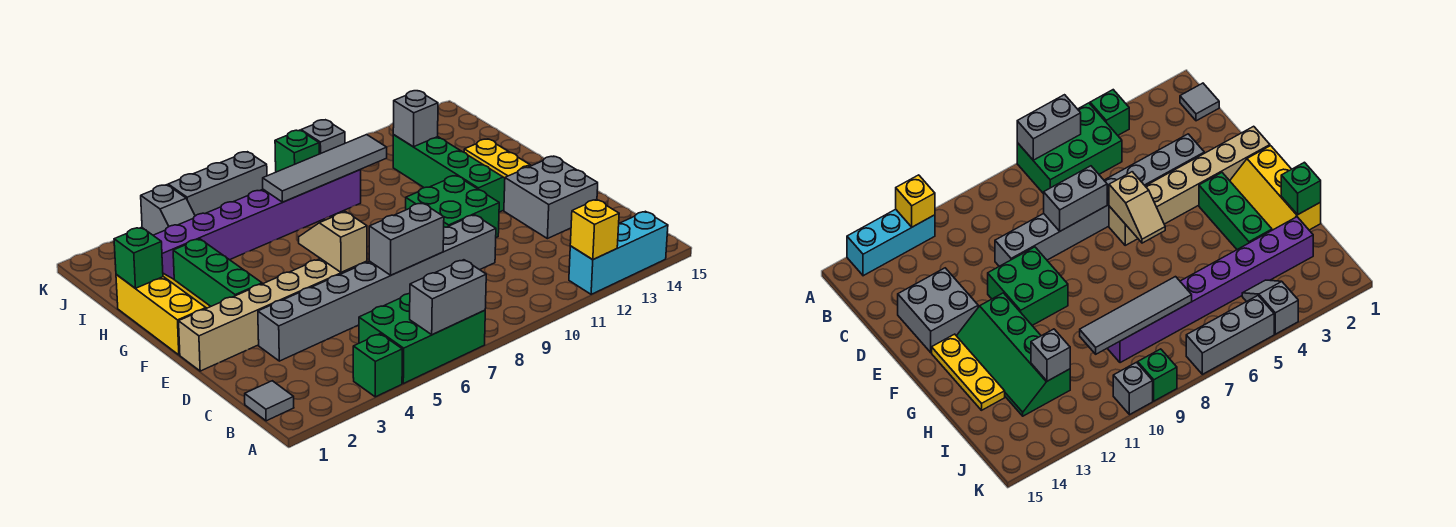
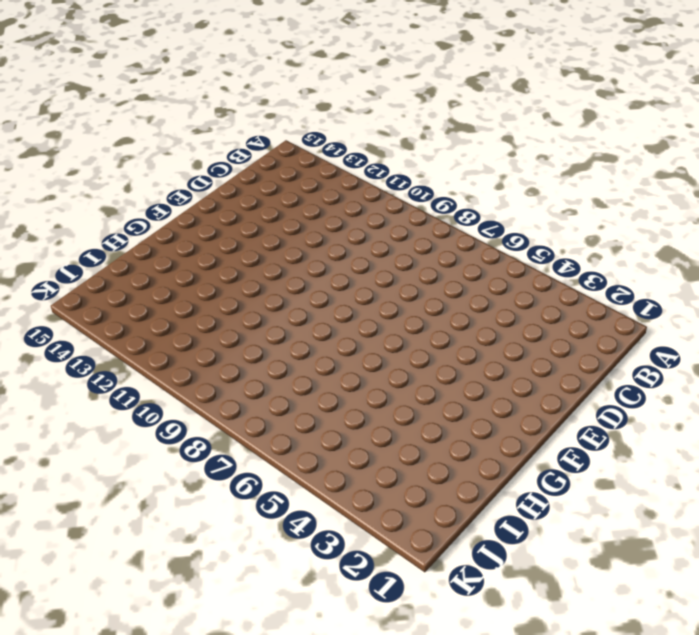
none -> green 1x1 brick [353,334,402,397]
none -> green 2x3 brick [359,294,485,384]
none -> cyan 1x3 brick [569,211,668,294]

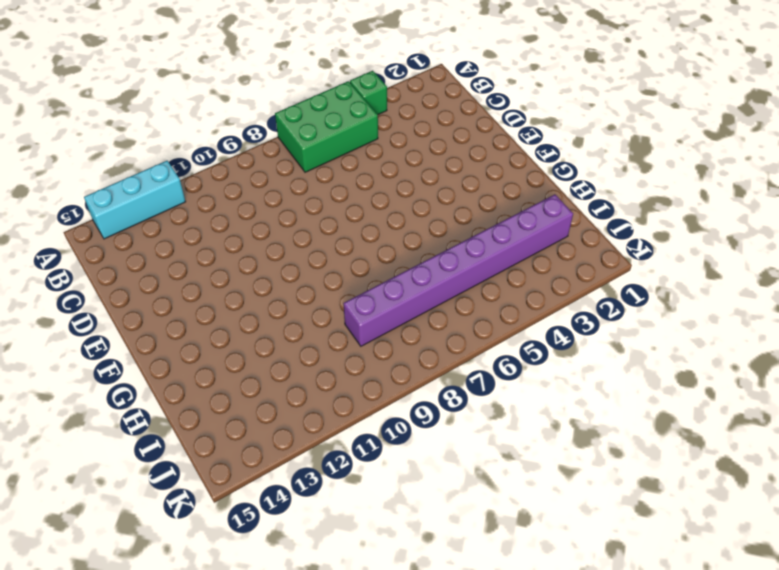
none -> grey 1x1 tile [245,381,294,421]
none -> grey 1x8 brick [258,215,496,361]
none -> grey 2x2 brick [504,156,598,239]

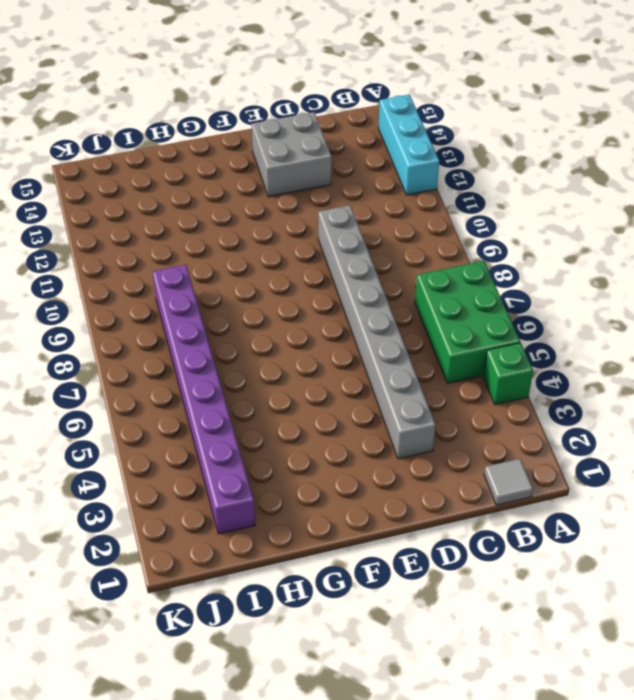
none -> tan 1x6 brick [179,258,367,371]
none -> green 2x2 brick [406,176,499,237]
none -> yellow 2x3 slope [116,273,211,355]

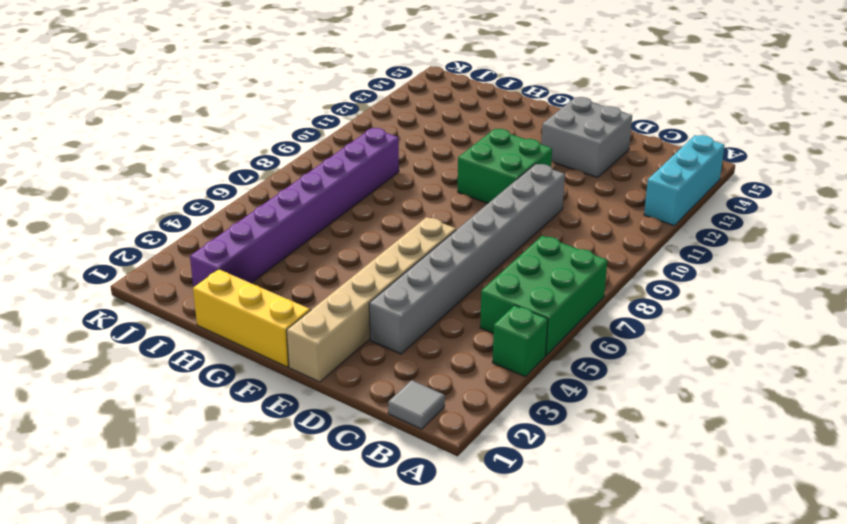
none -> green 1x3 brick [173,239,262,306]
none -> green 2x4 slope [393,135,505,212]
none -> yellow 1x3 plate [464,139,531,178]

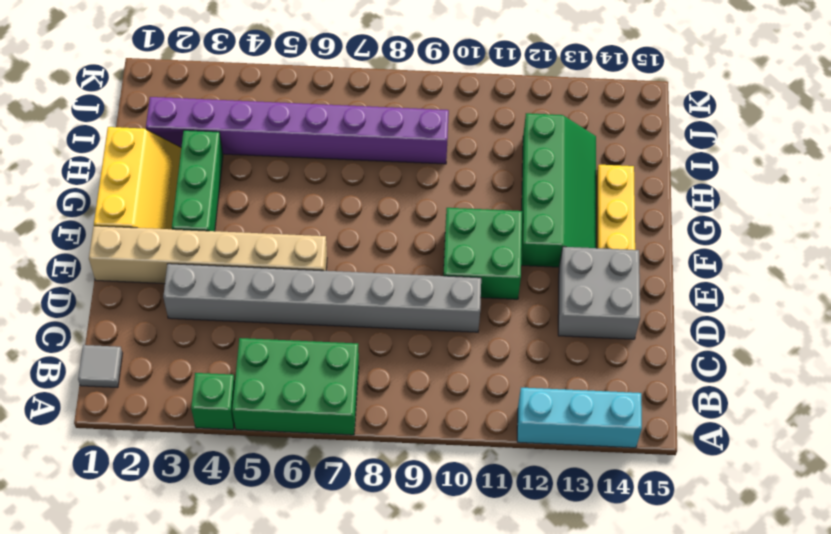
none -> grey 1x2 slope [141,185,195,235]
none -> grey 1x3 brick [168,152,267,216]
none -> green 1x1 brick [275,130,319,172]

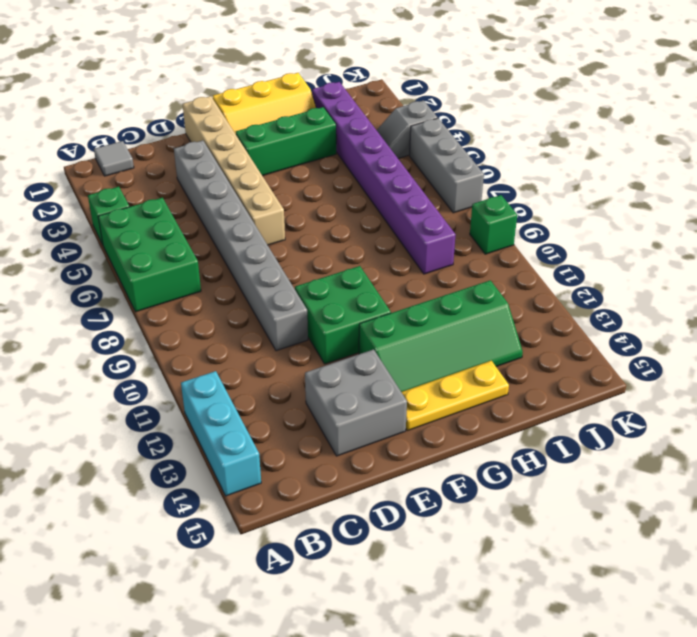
none -> grey 1x1 brick [301,120,345,154]
none -> grey 1x2 brick [410,260,486,335]
none -> yellow 1x1 brick [570,200,619,260]

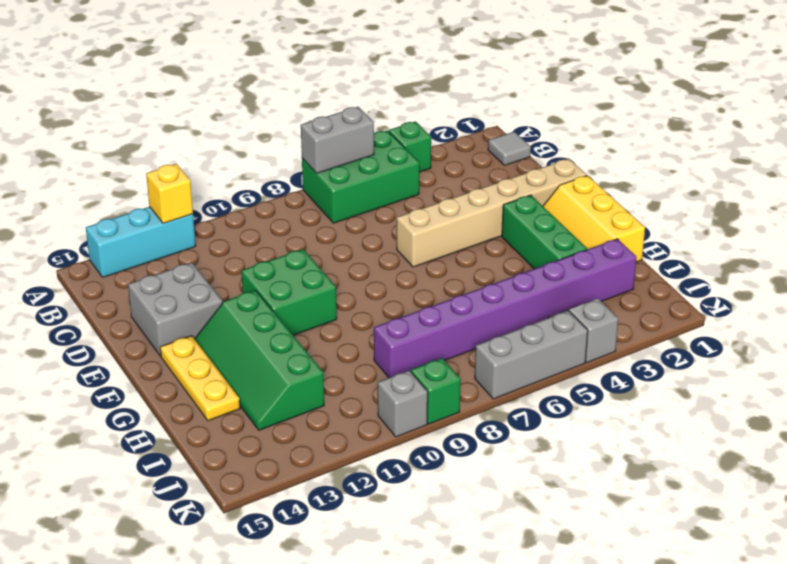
none -> grey 1x8 brick [258,215,496,361]
none -> grey 1x2 brick [369,203,444,275]
none -> tan 1x2 slope [299,212,367,272]

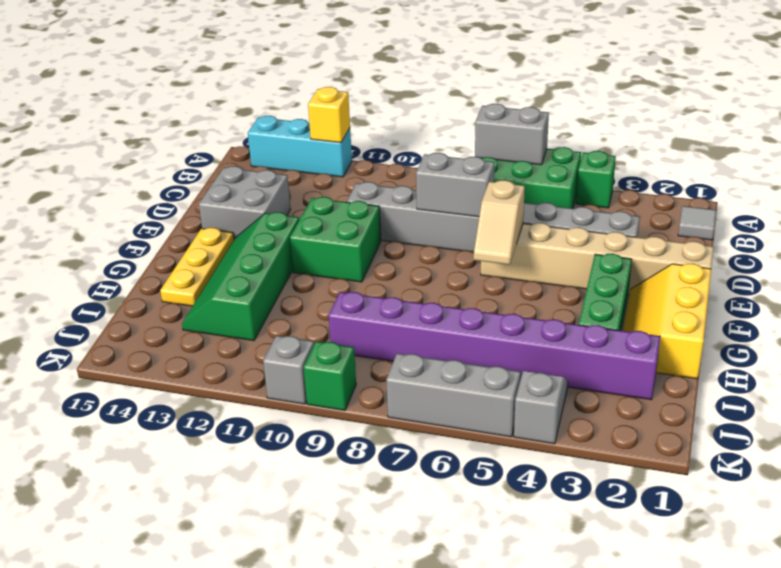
none -> green 1x1 brick [114,227,163,288]
none -> grey 1x4 tile [263,135,387,202]
none -> grey 1x1 brick [393,91,438,147]

